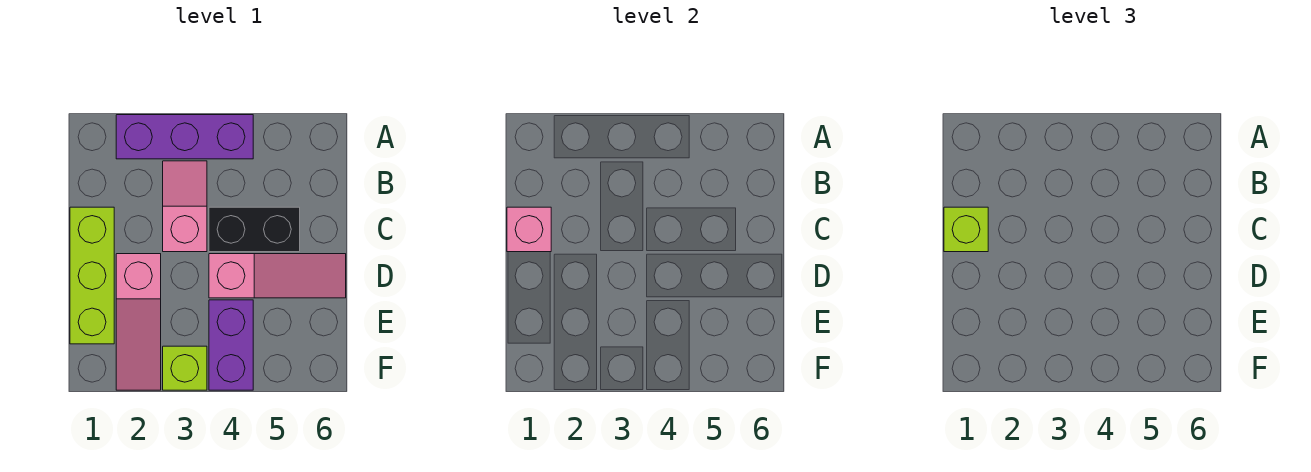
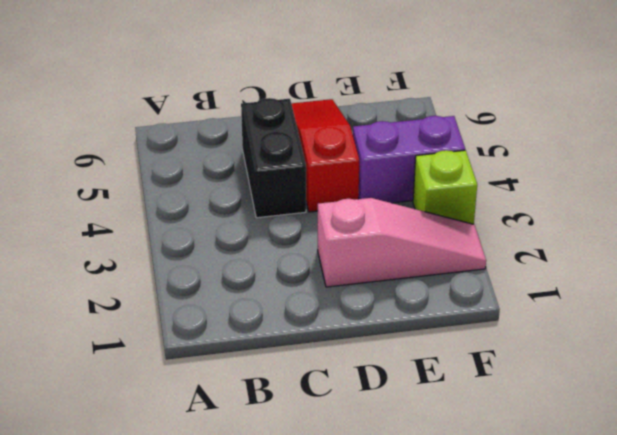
red 1x3 slope [291,99,359,212] -> pink 1x3 slope [209,254,346,298]
none -> purple 1x3 brick [116,115,253,159]
none -> pink 1x2 slope [163,161,207,252]

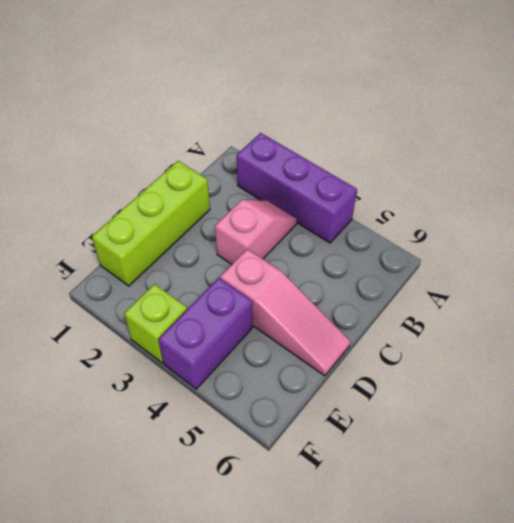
none -> black 1x2 brick [209,207,300,252]
none -> pink 1x3 slope [116,254,161,390]

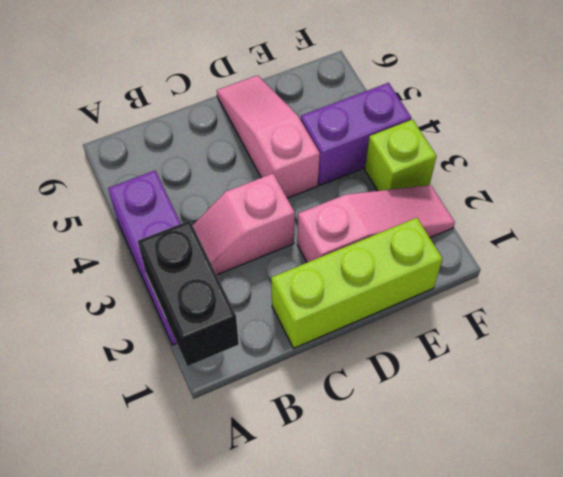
black 1x2 brick [138,220,239,366] -> black 1x2 brick moved to [209,207,300,252]
none -> pink 1x1 brick [507,207,551,252]
none -> lime 1x1 brick [944,207,988,252]

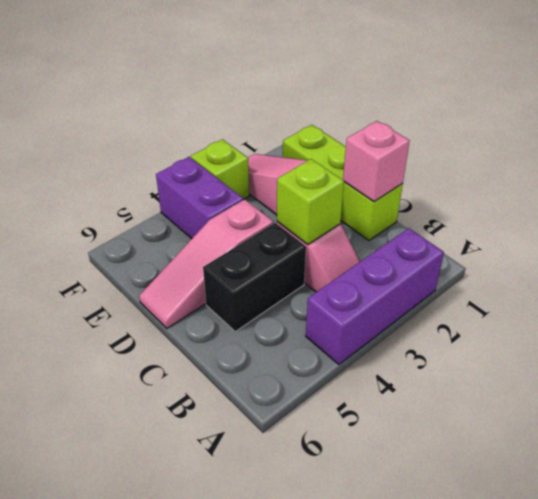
lime 1x1 brick [277,159,344,245] -> lime 1x1 brick moved to [944,207,988,252]

